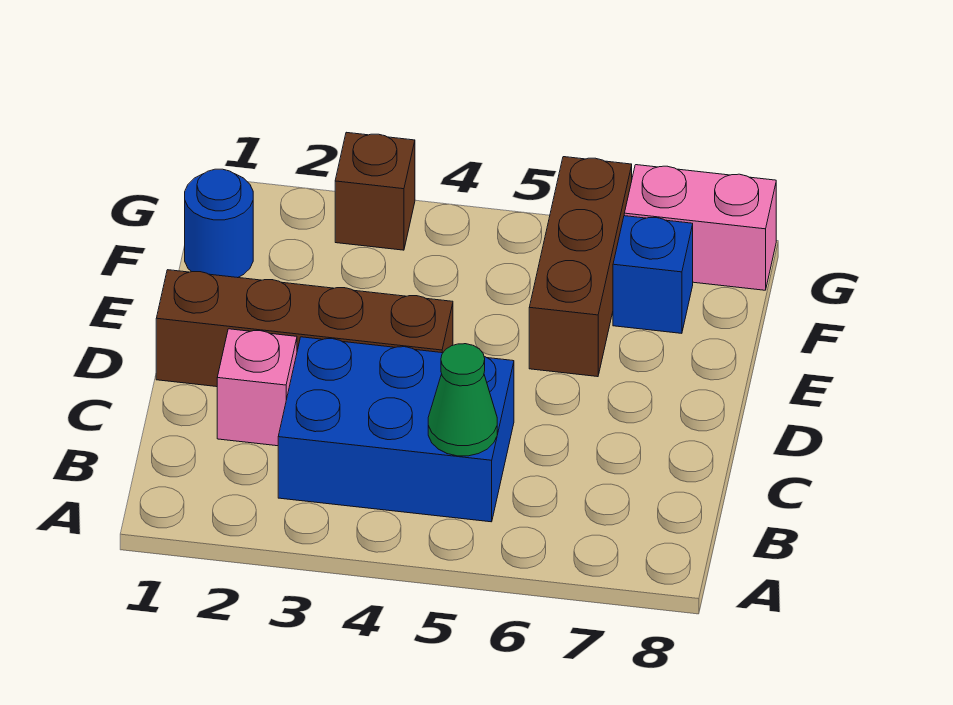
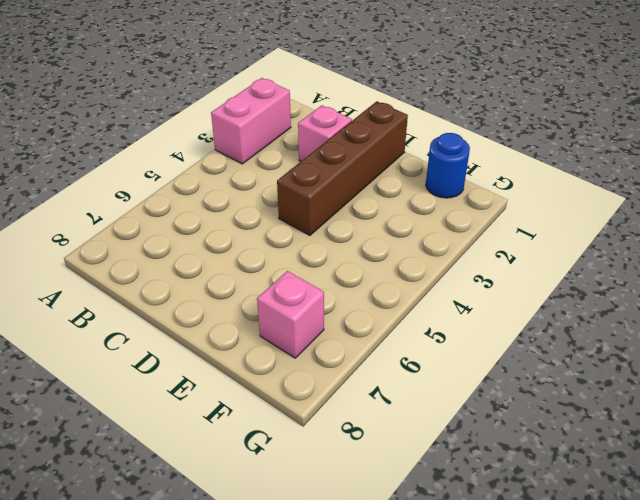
pink 1x2 brick [211,78,291,164] -> pink 1x2 brick moved to [624,165,776,290]
pink 1x1 brick [257,271,324,358] -> blue 1x1 brick [613,216,693,333]
none -> blue 2x3 brick [278,337,514,522]
none -> brown 1x3 brick [529,157,632,377]

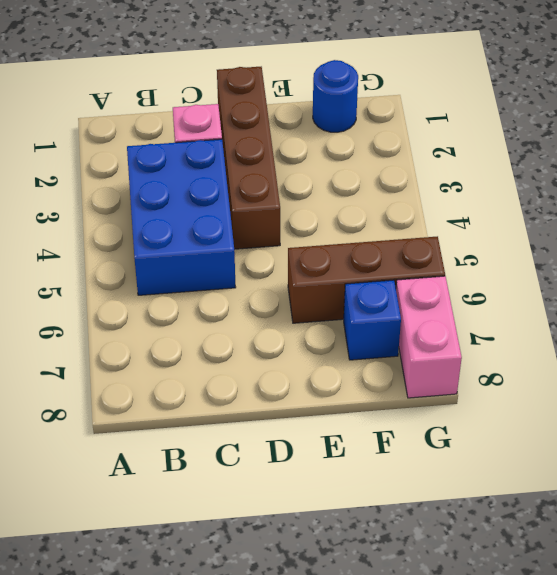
none -> brown 1x1 brick [335,132,415,250]
none -> green 1x1 cone [428,344,497,456]

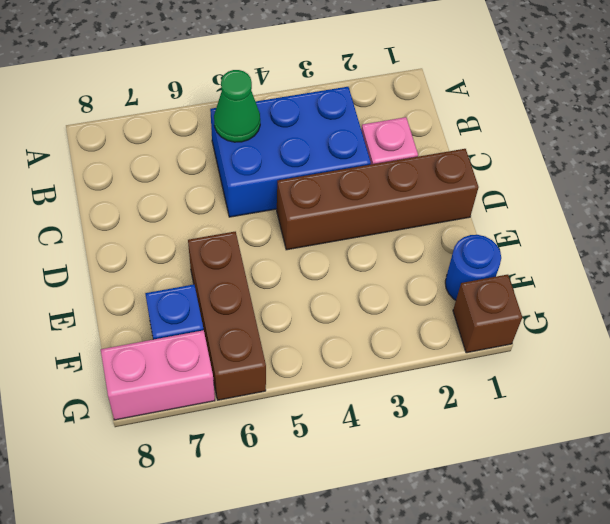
brown 1x1 brick [453,275,522,353] -> brown 1x1 brick moved to [335,132,415,250]

